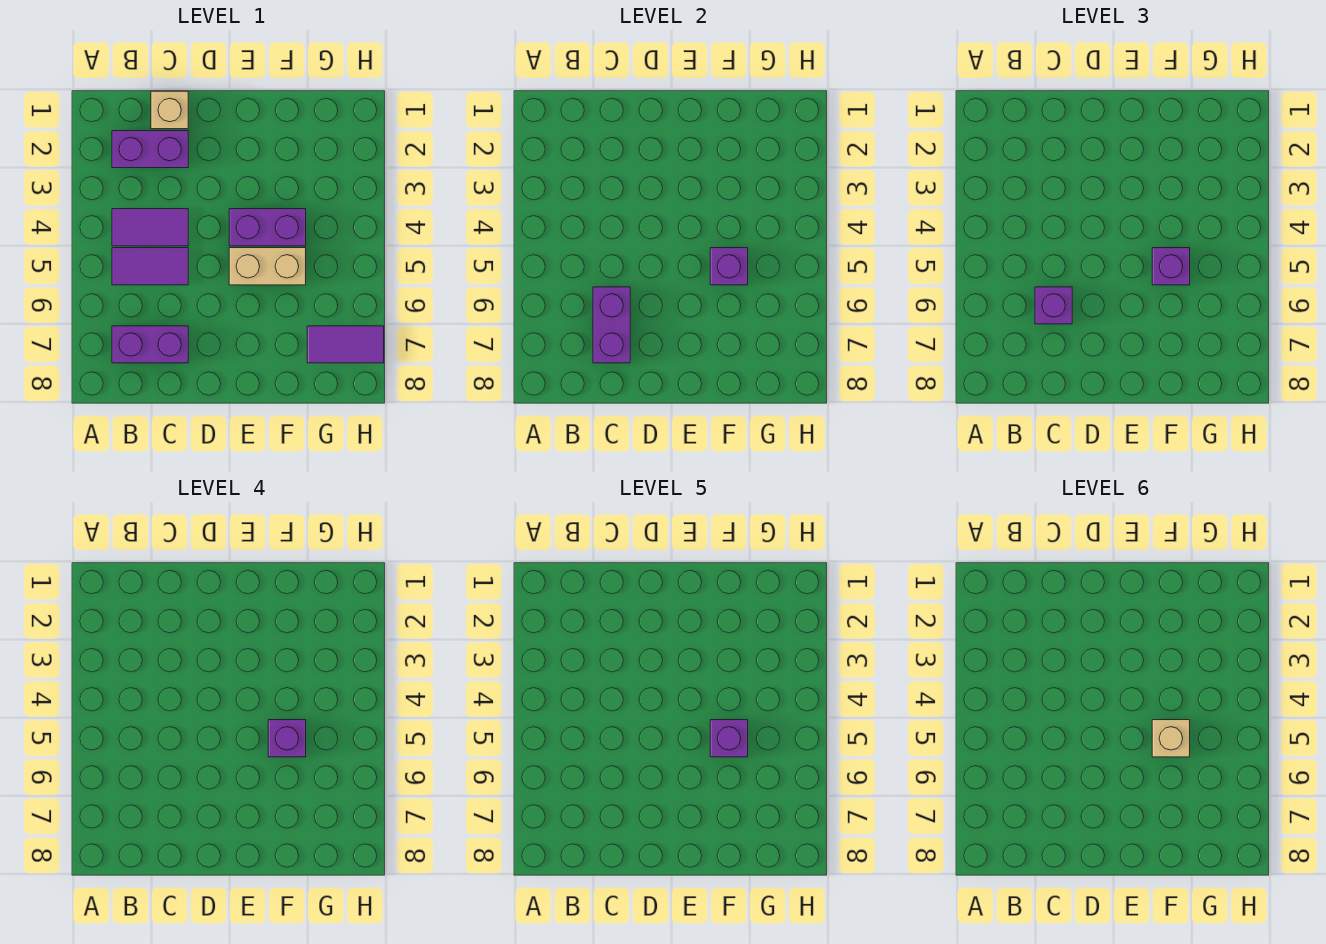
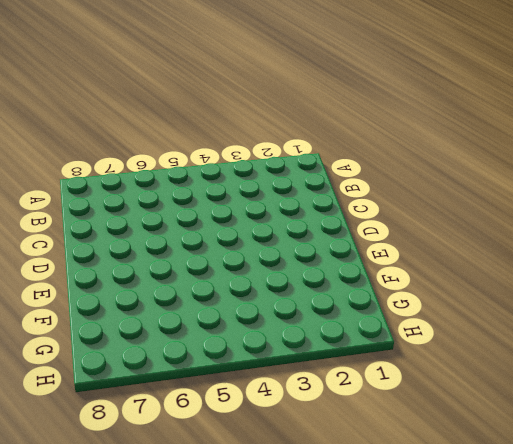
none -> purple 1x2 brick [112,131,188,168]
none -> purple 1x2 tile [112,209,188,246]
none -> purple 1x2 tile [112,248,188,285]

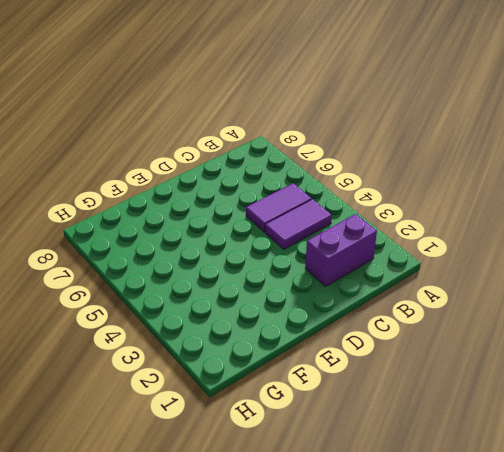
none -> purple 1x2 brick [112,326,188,363]
none -> tan 1x1 brick [151,91,188,129]
none -> purple 1x2 brick [229,209,306,246]

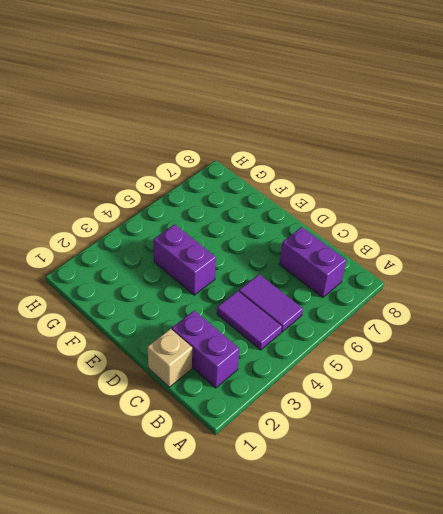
none -> tan 1x2 brick [229,248,306,285]
none -> purple 1x2 tile [307,326,384,363]
none -> purple 1x2 brick [593,287,630,363]

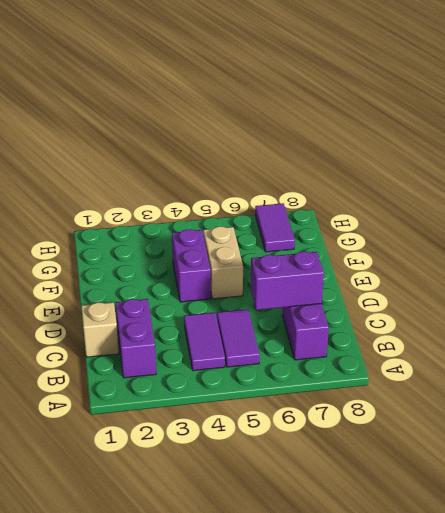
none -> purple 1x1 brick [710,248,748,285]
none -> purple 1x1 brick [1035,287,1072,324]
none -> purple 1x1 brick [1152,248,1190,285]

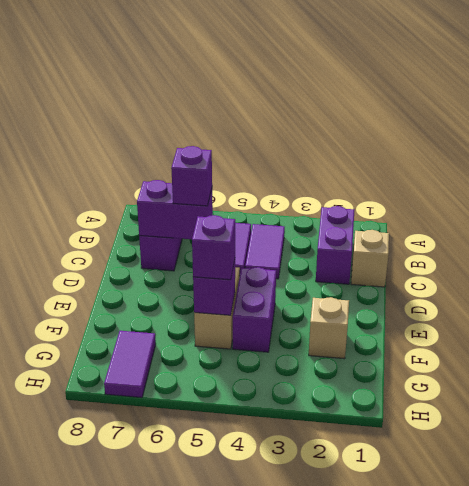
tan 1x1 brick [309,297,349,359] -> tan 1x1 brick moved to [1152,720,1190,757]
none -> purple 1x1 brick [268,720,306,757]
none -> purple 1x1 brick [710,720,748,757]

